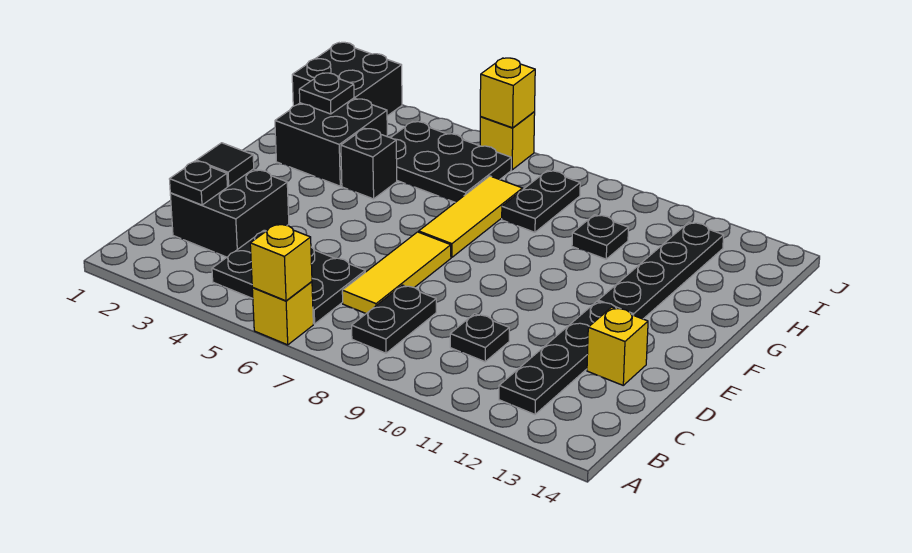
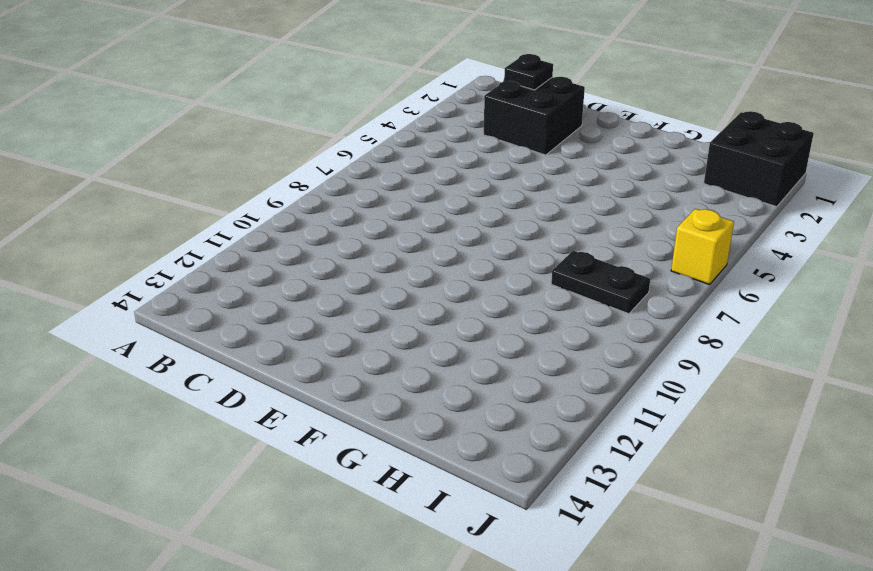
none -> yellow 1x1 brick [252,282,313,345]
none -> black 2x3 plate [212,230,365,324]
none -> black 1x2 plate [352,285,436,353]

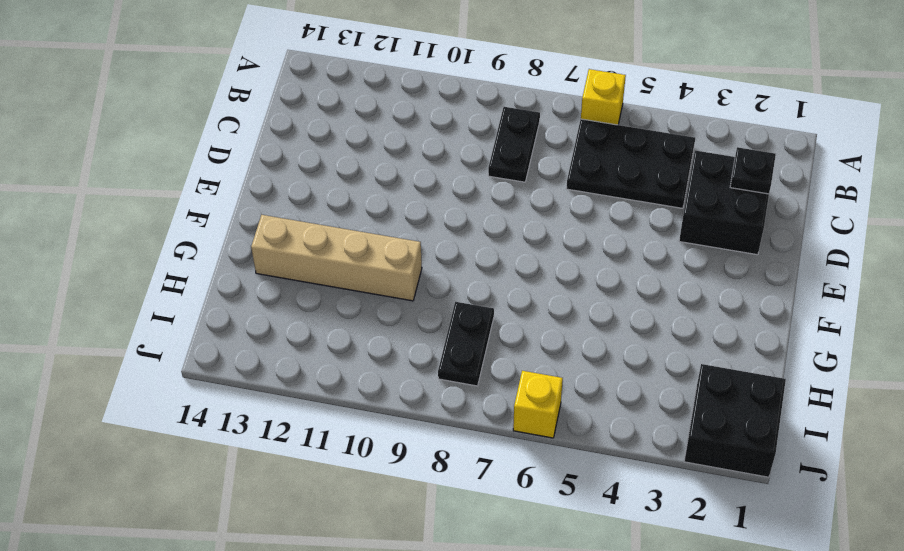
tan 1x4 brick [251,215,422,301] -> black 1x4 plate [598,222,724,319]
none -> black 1x4 plate [499,301,616,414]
none -> yellow 1x3 tile [342,232,451,313]
none -> black 1x1 plate [450,314,509,362]

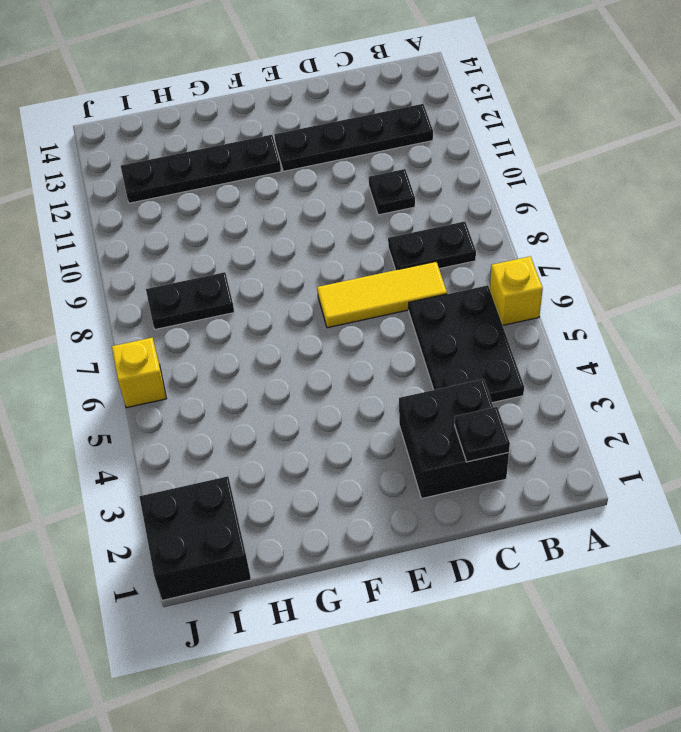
none -> yellow 1x1 brick [587,307,648,385]
none -> yellow 1x3 tile [419,176,523,257]
none -> black 2x2 brick [275,98,387,186]

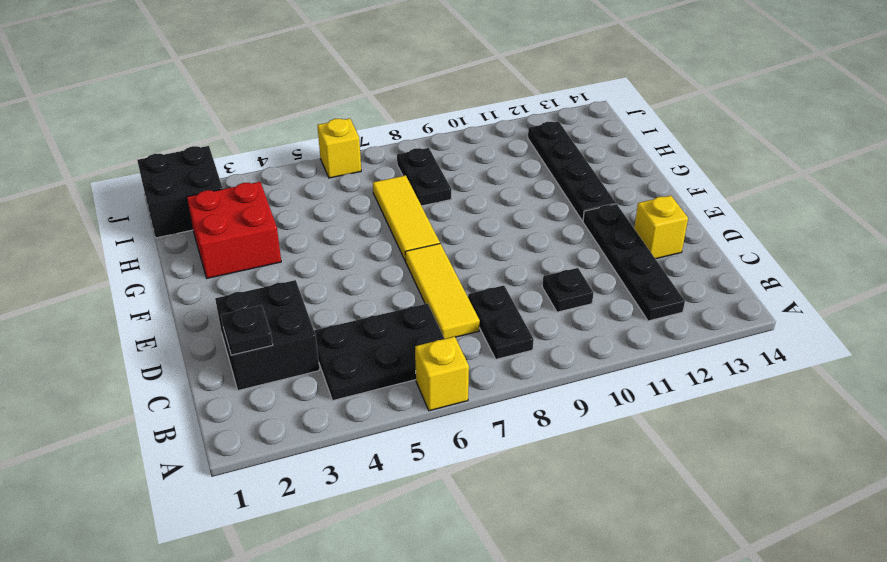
red 2x2 brick [187,182,281,278] -> black 2x2 brick [275,98,387,186]
none -> black 1x1 brick [341,128,397,199]
none -> black 2x3 plate [391,121,511,202]
none -> black 1x1 plate [572,215,628,259]

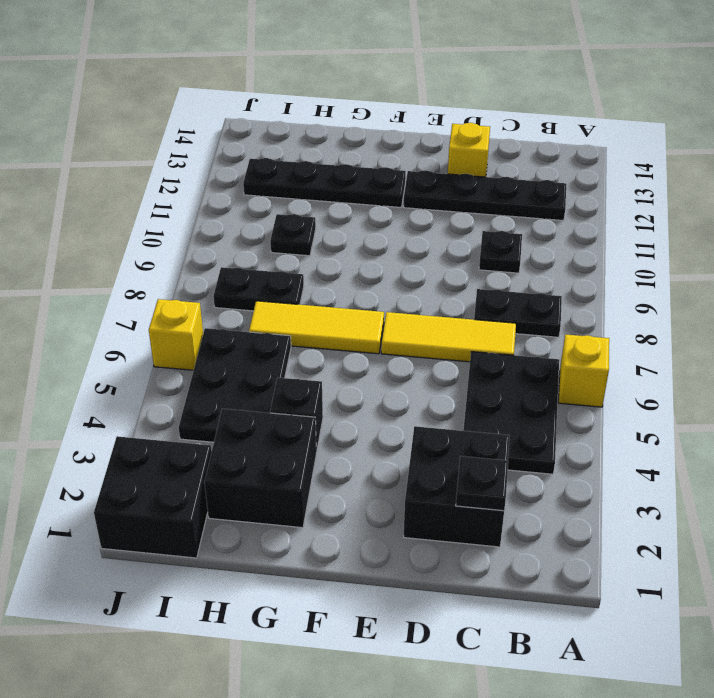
none -> yellow 1x1 brick [250,224,312,301]
none -> black 1x1 tile [196,143,254,186]
none -> black 1x1 plate [299,73,354,114]

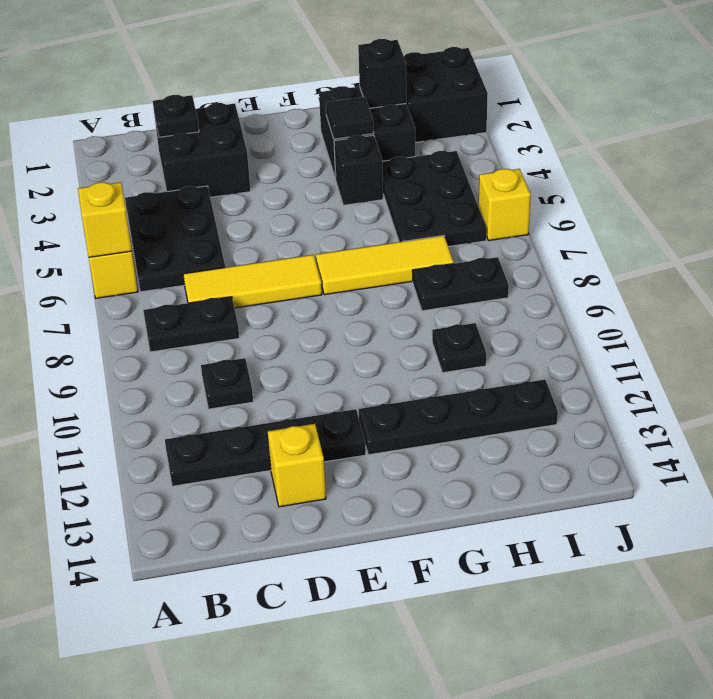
black 1x1 tile [326,97,374,139] -> black 1x1 tile moved to [196,143,254,186]
black 1x1 brick [358,39,406,108] -> black 1x1 plate [299,73,354,114]
none -> yellow 1x1 brick [480,58,535,128]

